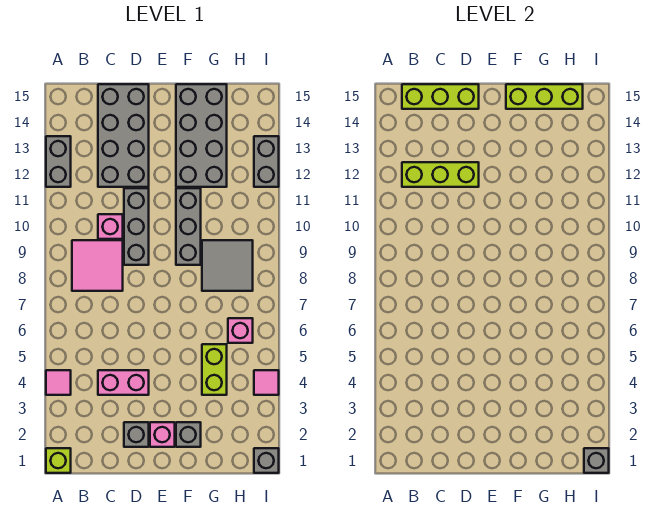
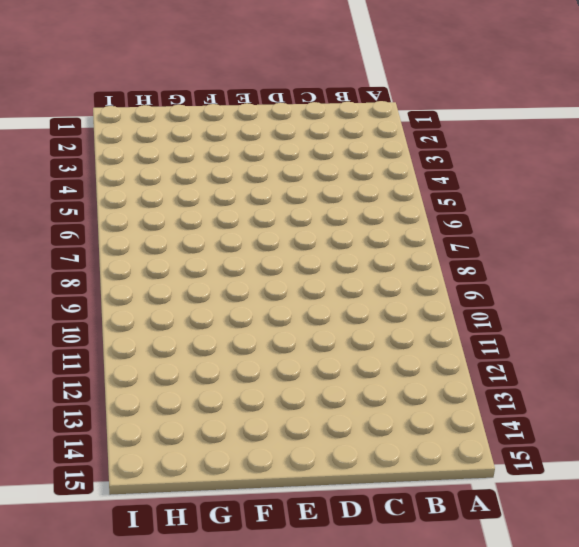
none -> lime 1x1 brick [46,448,71,473]
none -> pink 1x1 tile [46,370,71,395]
none -> grey 1x2 brick [46,136,71,187]

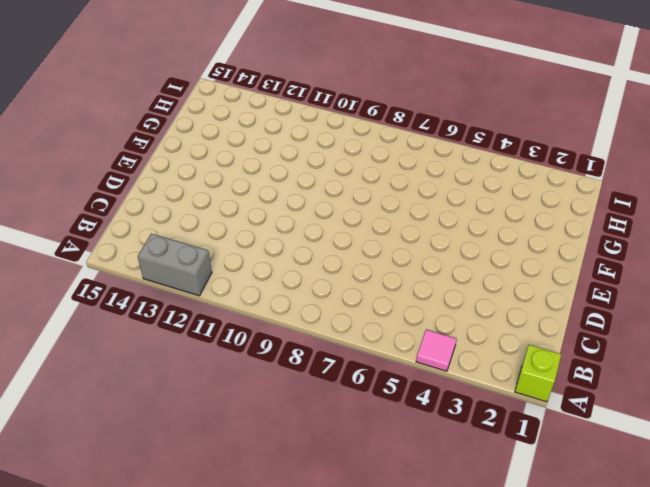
none -> pink 2x2 tile [72,240,123,291]
none -> pink 1x2 brick [98,370,149,395]
none -> pink 1x1 brick [98,214,123,239]

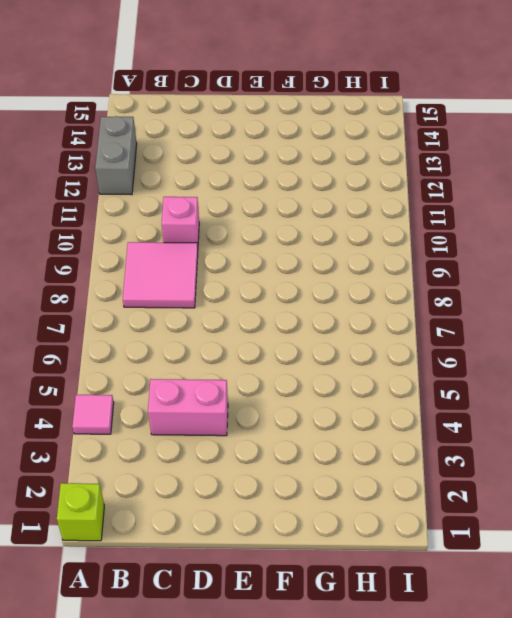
none -> grey 2x4 brick [98,84,149,187]
none -> grey 1x1 brick [124,422,149,447]
none -> grey 1x3 brick [124,188,149,265]

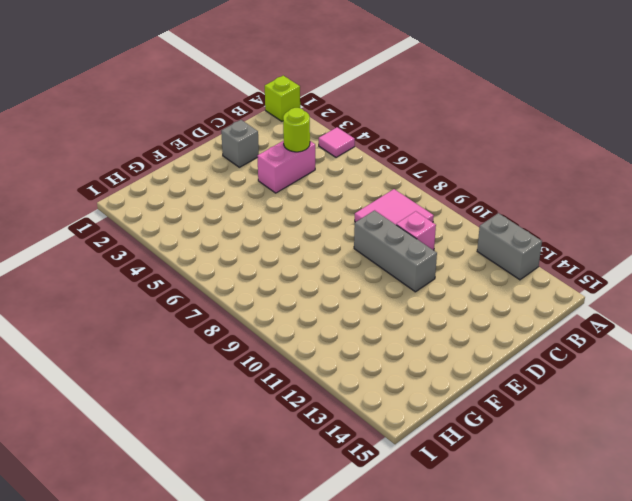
lime 1x1 round brick [283,108,310,152] -> none
none -> grey 2x4 brick [98,84,149,187]
none -> pink 1x1 brick [150,422,175,447]
none -> grey 1x1 brick [176,422,201,447]

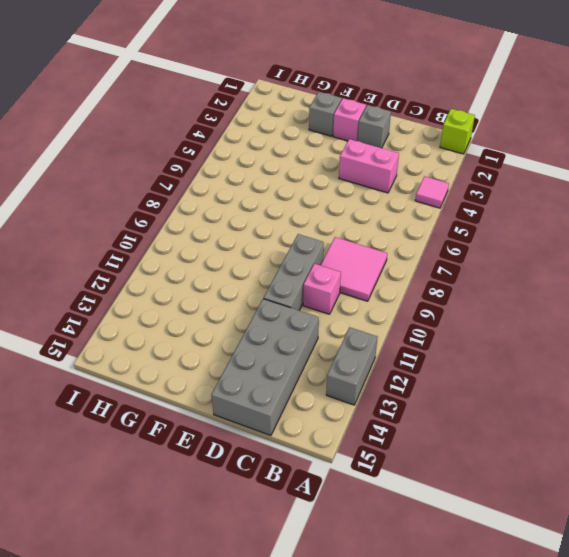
none -> grey 1x3 brick [176,188,201,265]
none -> grey 2x4 brick [176,84,227,187]
none -> lime 1x2 brick [202,344,227,395]

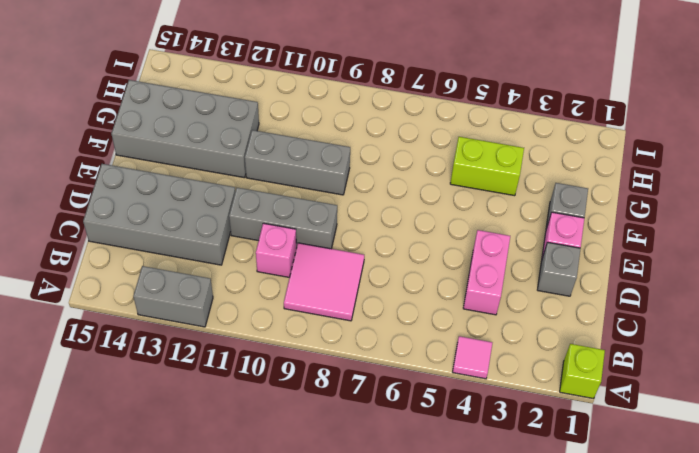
none -> grey 2x2 tile [202,240,253,291]
none -> pink 1x1 brick [228,318,253,343]
none -> grey 1x1 brick [254,448,279,473]

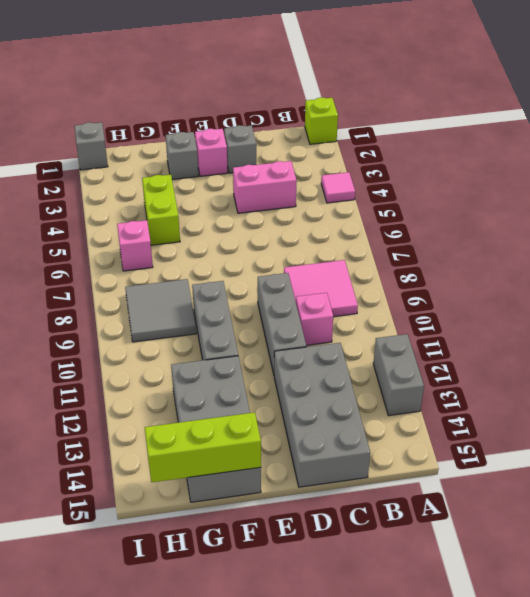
none -> pink 1x1 tile [254,370,279,395]
none -> grey 1x2 brick [254,136,279,187]
none -> lime 1x3 brick [402,162,479,187]

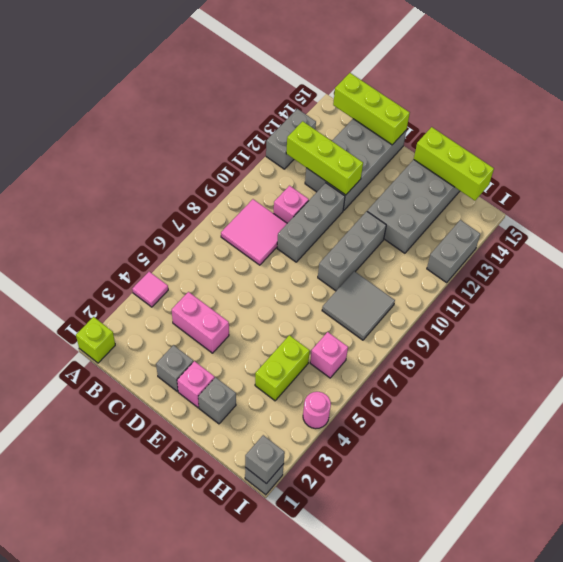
pink 1x1 round brick [303,392,331,429] -> pink 1x1 tile [254,370,279,395]

